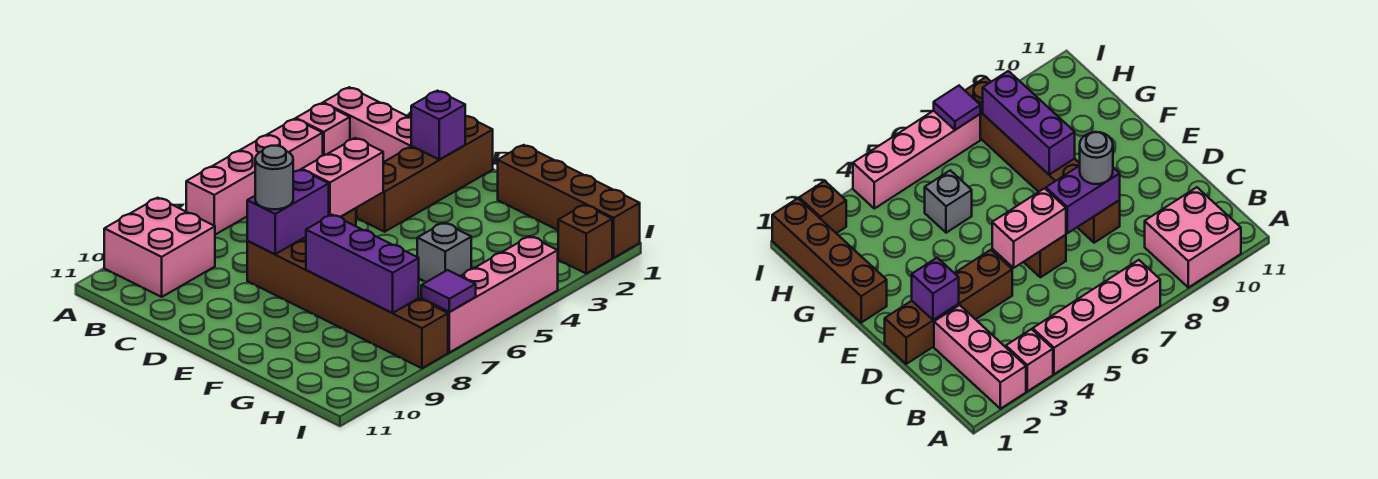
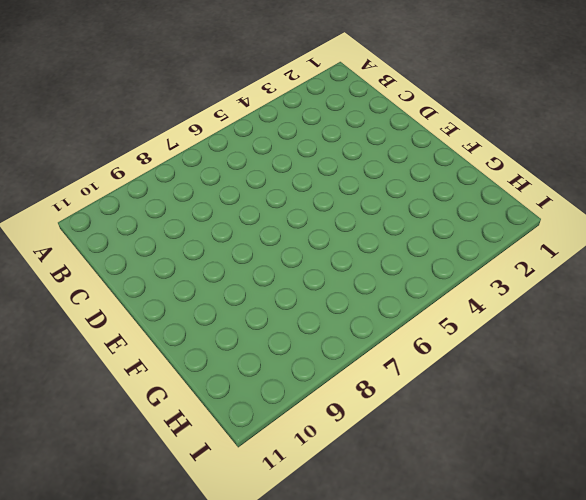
none -> pink 1x3 brick [323,87,411,162]
none -> pink 1x1 brick [296,103,350,155]
none -> pink 1x4 brick [186,119,323,235]

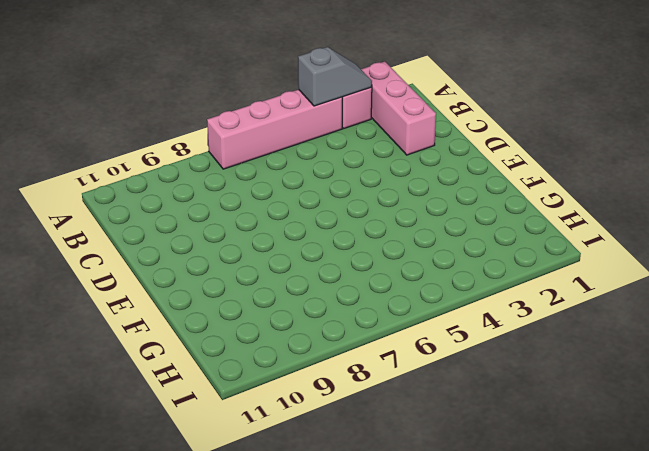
grey 1x2 slope [298,47,372,106] -> none
none -> pink 2x2 brick [104,198,215,297]
none -> brown 1x4 brick [357,116,493,232]
none -> brown 1x1 brick [1024,235,1066,277]

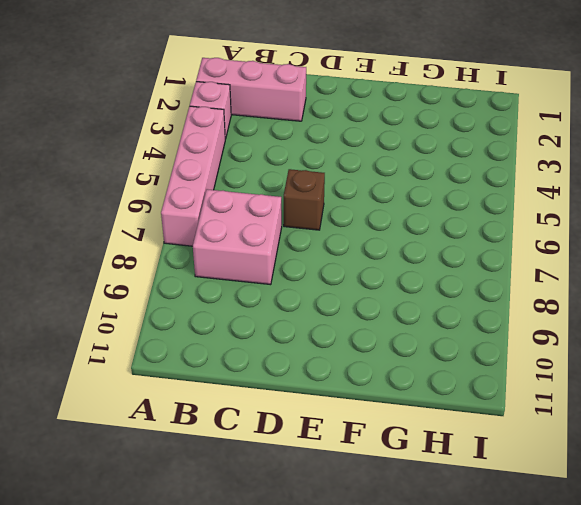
pink 2x2 brick [193,189,282,285] -> pink 2x2 brick moved to [104,198,215,297]
none -> brown 1x4 brick [357,116,493,232]
none -> brown 1x6 brick [247,240,448,368]
none -> brown 1x4 brick [498,145,640,258]

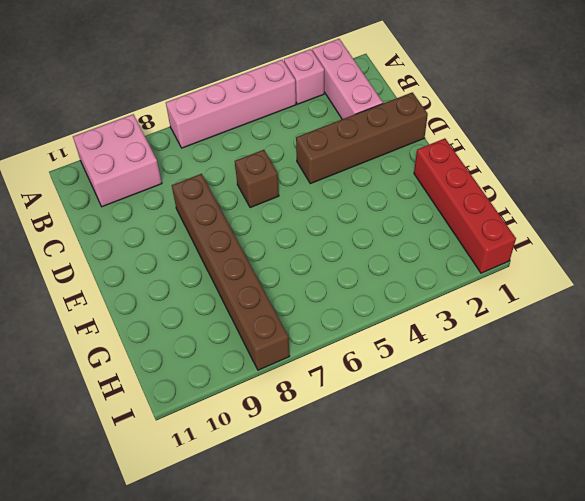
red 1x4 brick [414,138,516,273] -> brown 1x4 brick [498,145,640,258]
none -> grey 1x1 brick [417,223,471,282]
none -> brown 1x1 brick [558,205,612,274]
none -> pink 1x4 brick [421,236,558,353]

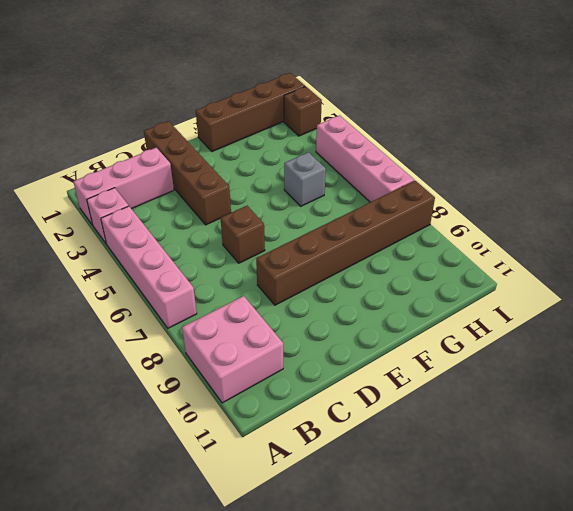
none -> purple 1x1 brick [411,91,465,160]
none -> pink 1x2 brick [302,138,383,217]
none -> purple 1x2 brick [247,169,329,254]

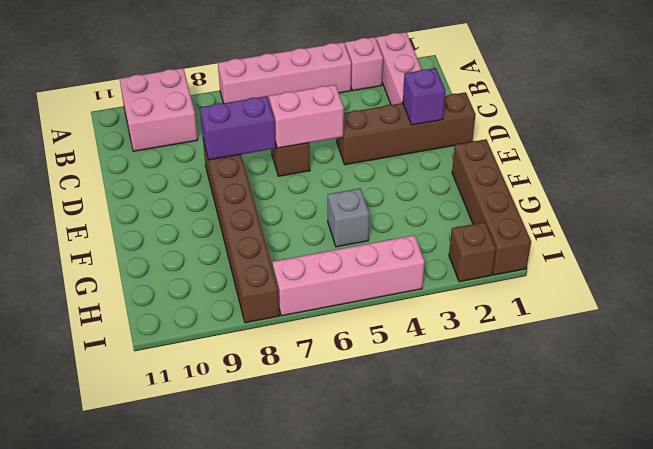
none -> purple 1x3 brick [306,215,419,313]
none -> purple 1x1 tile [421,270,476,312]
none -> grey 1x1 round brick [255,146,293,209]

